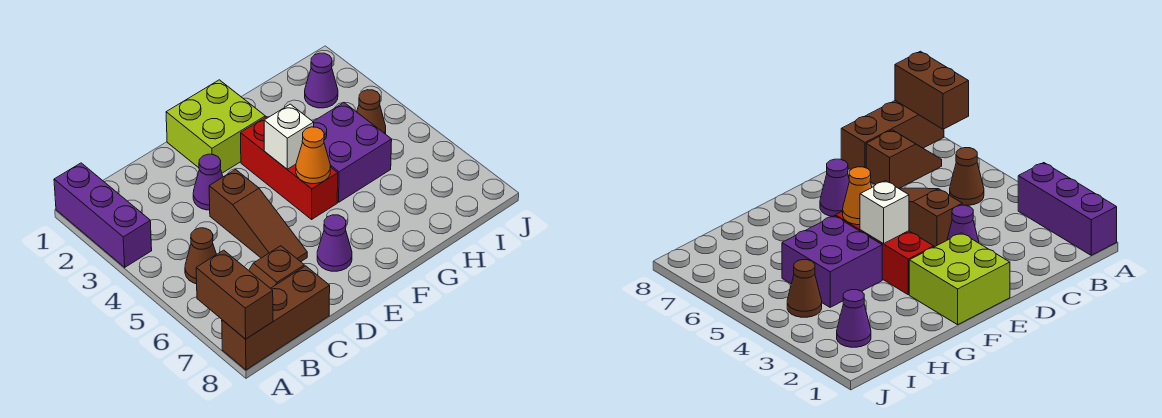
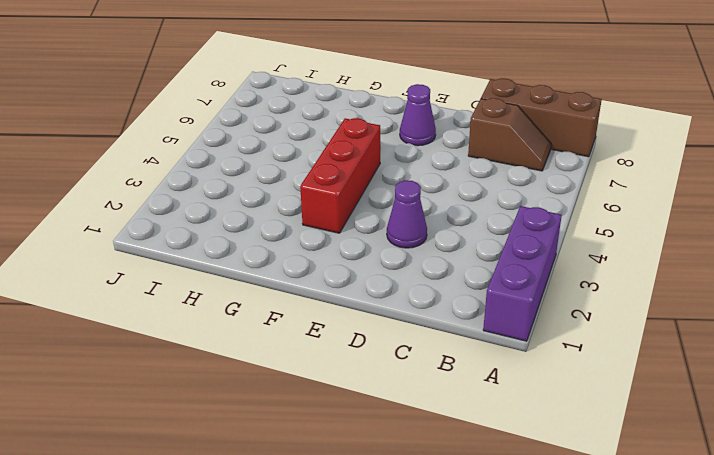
none -> brown 1x1 cone [185,228,217,284]
none -> brown 1x3 slope [209,170,307,262]
none -> lime 2x2 brick [166,80,265,173]

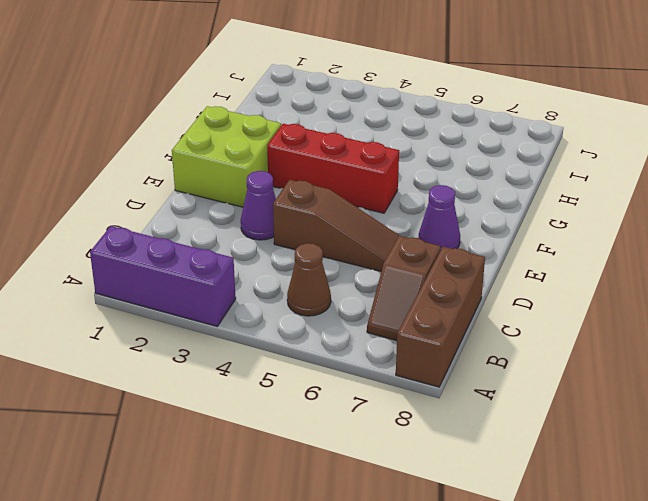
none -> purple 2x2 brick [313,103,392,202]
none -> purple 1x1 cone [305,53,338,108]
none -> brown 1x1 cone [357,90,386,134]

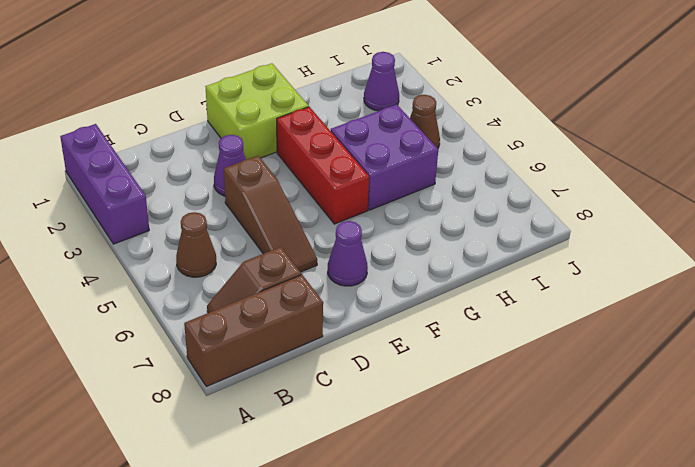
none -> brown 1x2 brick [196,250,273,339]
none -> white 1x1 brick [264,104,314,169]
none -> orange 1x1 cone [296,127,331,184]

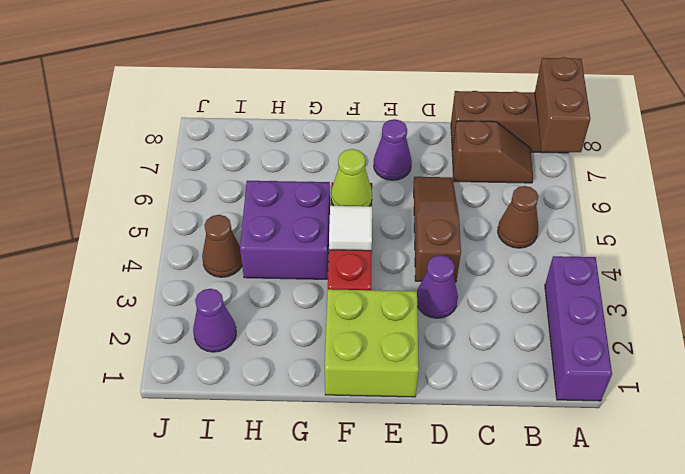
white 1x1 tile [329,206,372,251] -> white 1x1 brick [264,104,314,169]
lime 1x1 cone [331,149,372,206] -> orange 1x1 cone [296,127,331,184]

